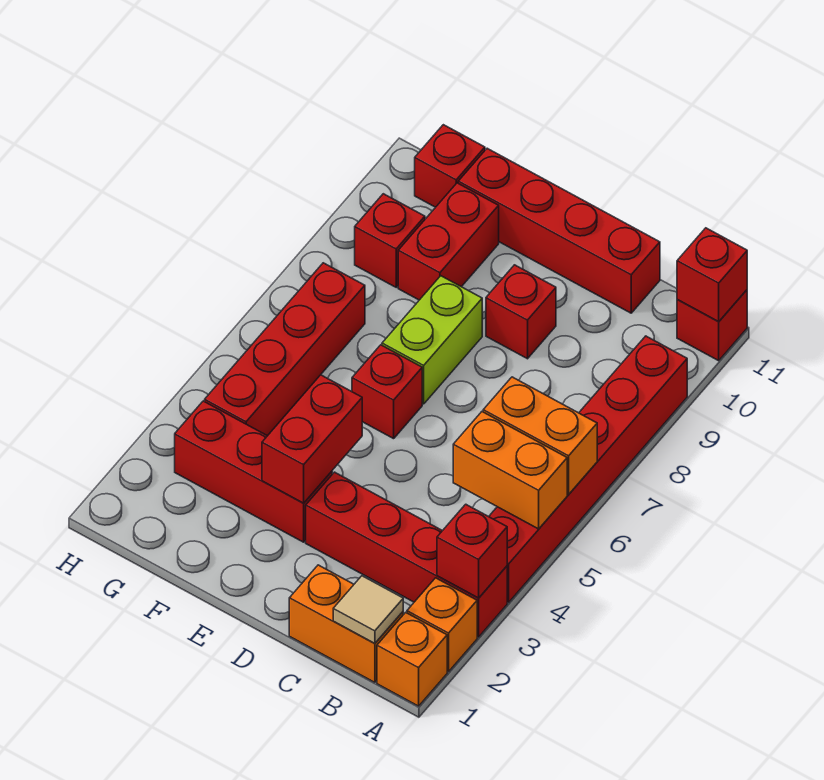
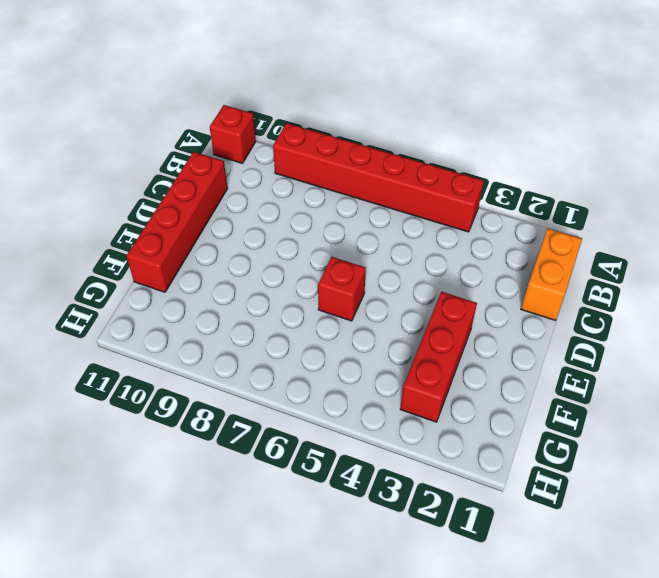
none -> orange 1x1 brick [377,612,447,706]
none -> orange 1x1 brick [407,578,477,672]
none -> red 1x4 brick [306,472,507,637]

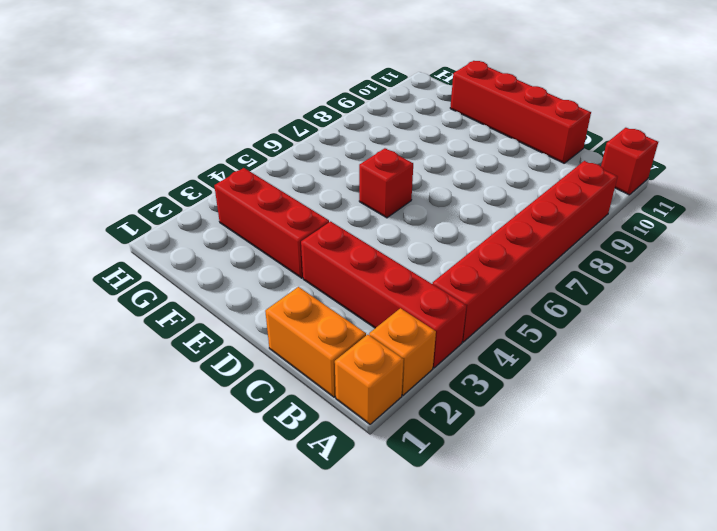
none -> red 1x1 brick [486,265,556,359]
none -> lime 1x2 brick [382,276,482,404]
none -> red 1x2 brick [398,183,499,300]

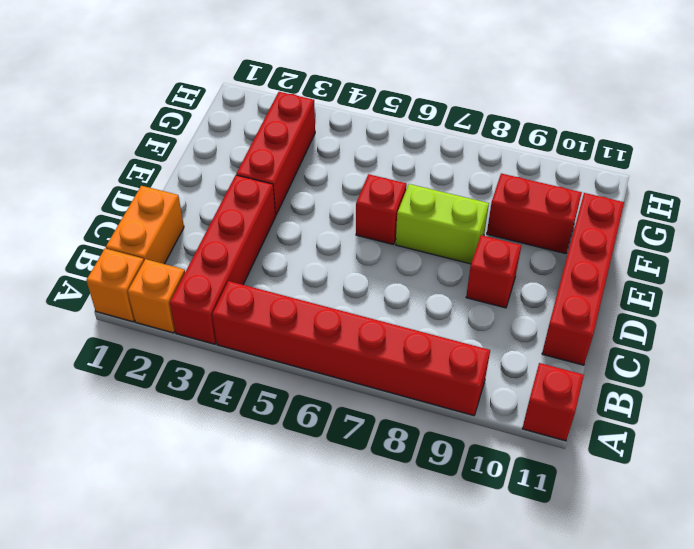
none -> red 1x4 brick [205,263,365,436]
none -> red 1x1 brick [355,194,425,287]
none -> red 1x1 brick [415,125,485,207]

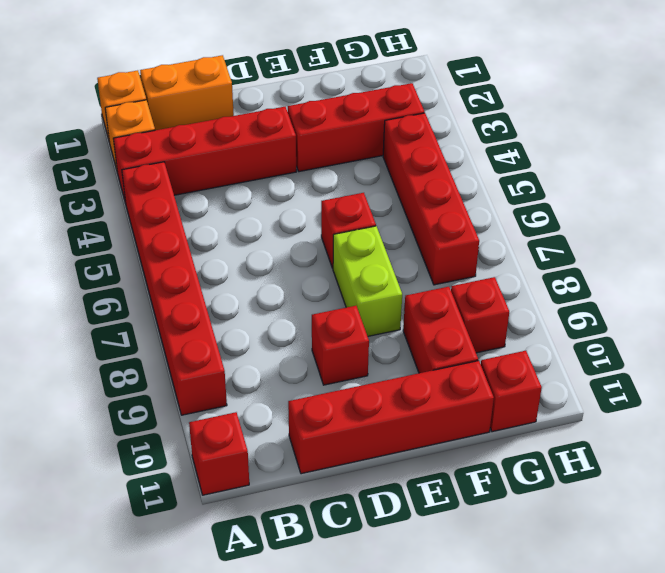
none -> red 1x1 brick [437,504,507,598]
none -> orange 1x2 brick [453,412,567,529]
none -> orange 1x2 brick [483,377,597,494]

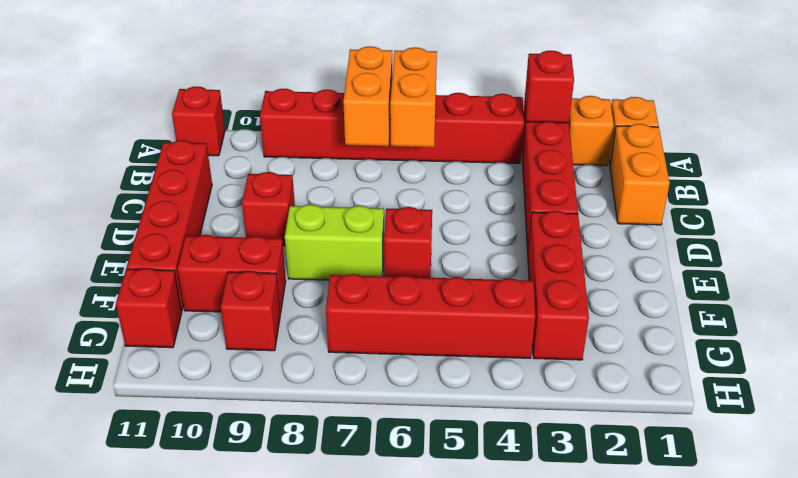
orange 1x2 brick [343,46,392,146] -> orange 1x2 brick moved to [453,412,567,529]
none -> red 1x1 brick [677,228,747,322]
none -> tan 1x1 tile [333,576,403,643]
none -> red 1x2 brick [262,375,362,503]

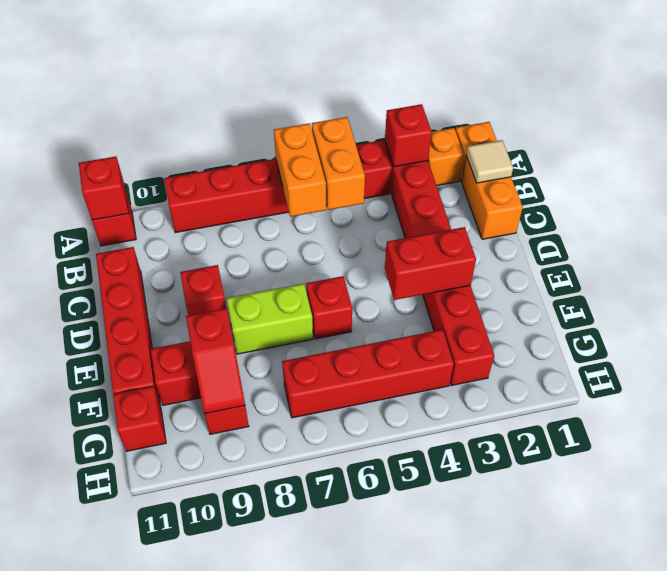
red 1x2 slope [186,308,245,414] -> none

